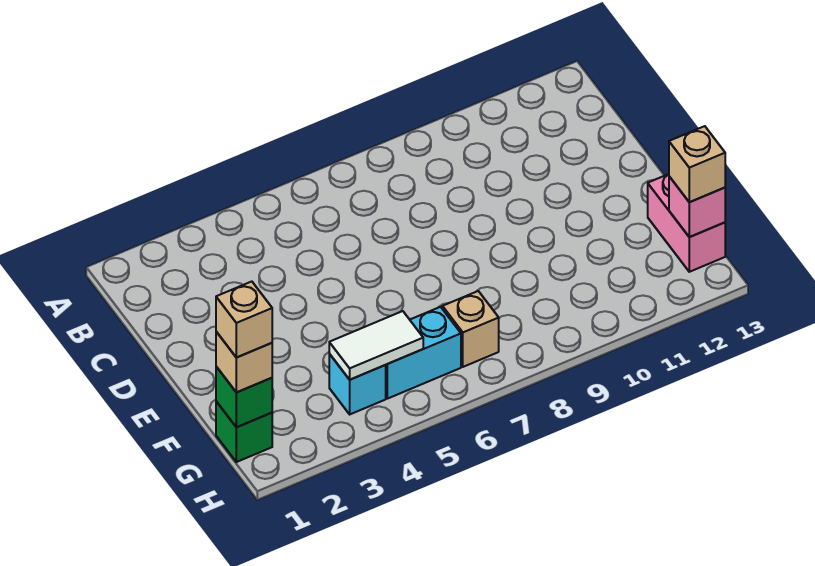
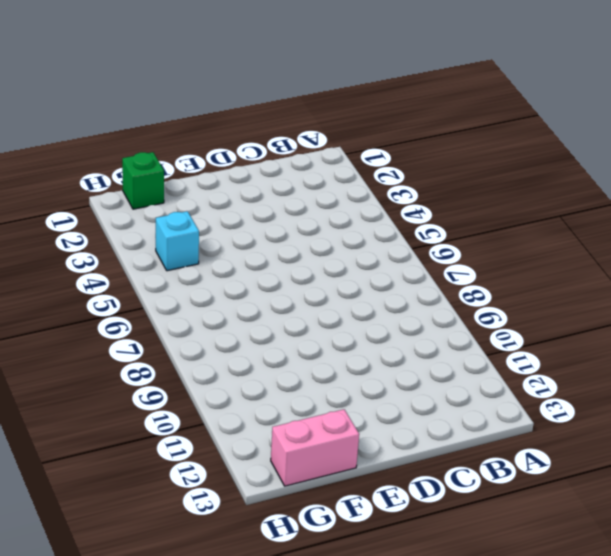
none -> cyan 1x2 brick [386,307,461,399]
none -> tan 1x1 brick [442,291,499,367]

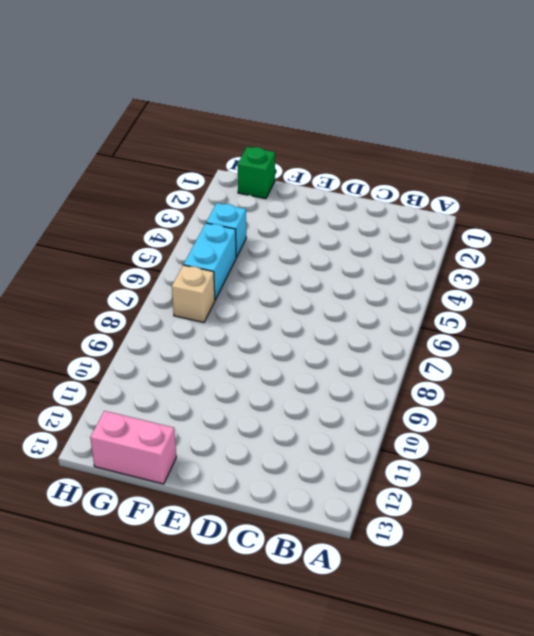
none -> green 1x1 brick [216,367,272,427]
none -> white 1x2 tile [329,311,423,380]

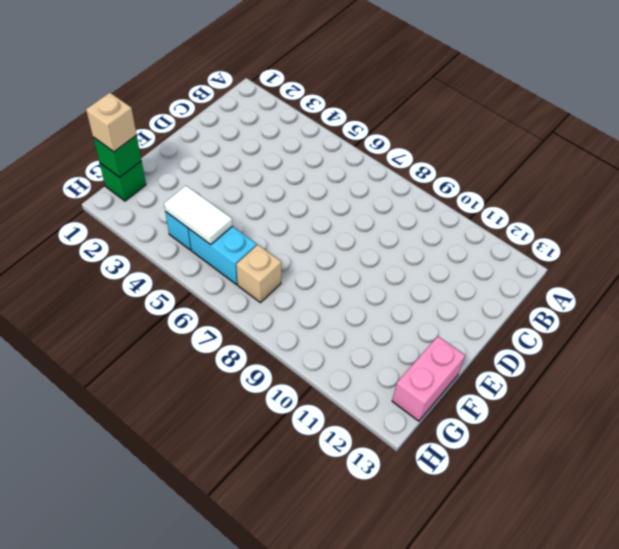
none -> pink 1x1 brick [669,176,725,237]
none -> tan 1x1 brick [669,126,725,202]

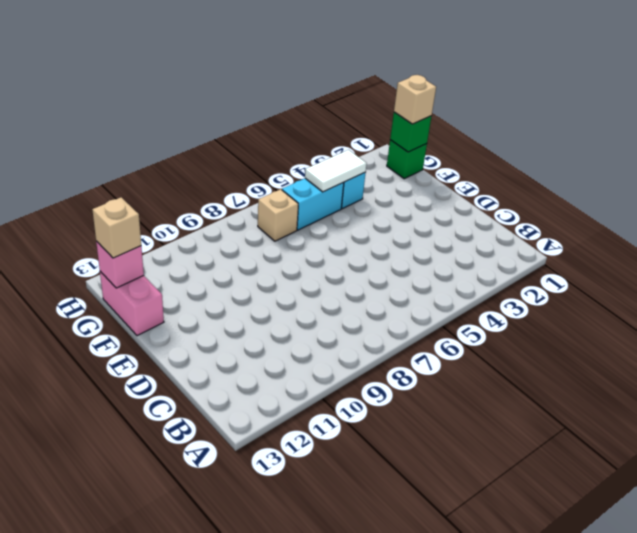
none -> tan 1x1 brick [216,282,272,358]

